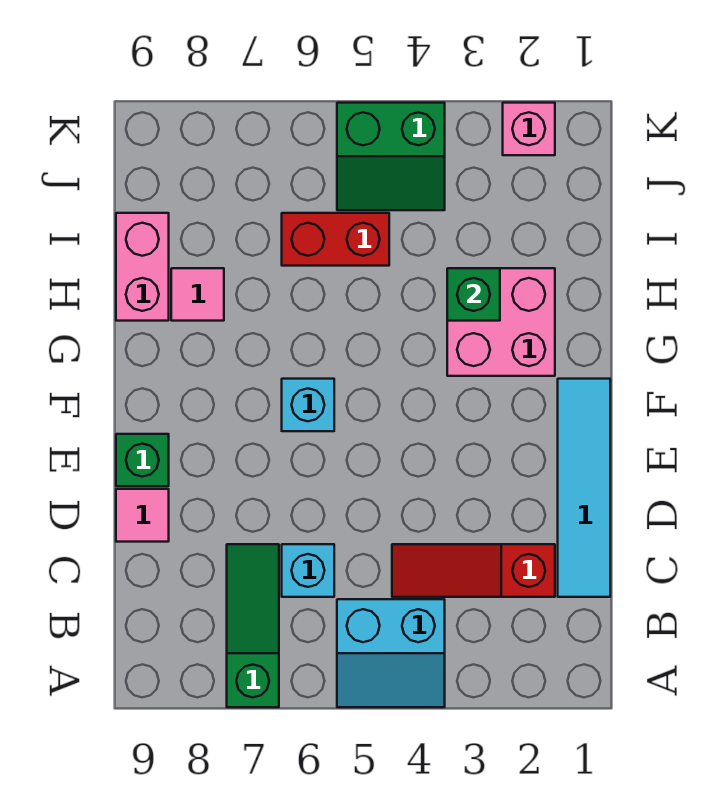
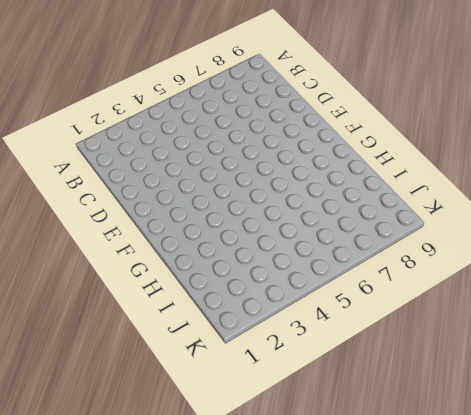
none -> cyan 2x2 slope [337,599,445,707]
none -> green 1x3 slope [227,544,279,707]
none -> cyan 1x4 tile [558,379,610,597]

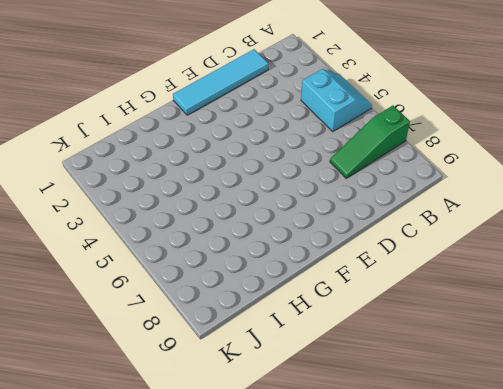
none -> red 1x3 slope [392,544,555,597]
none -> cyan 1x1 brick [282,544,334,597]
none -> pink 1x1 tile [116,489,169,542]

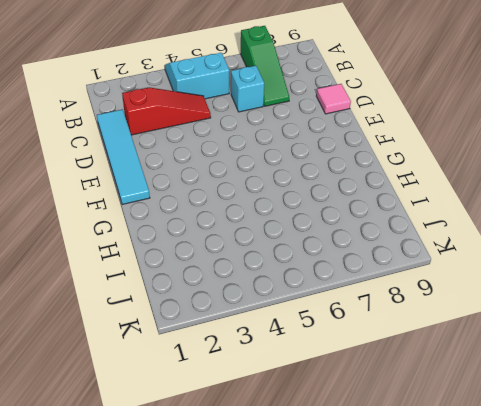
none -> green 1x1 brick [116,434,169,486]
none -> cyan 1x1 brick [282,379,334,431]
none -> pink 2x2 brick [447,268,555,376]

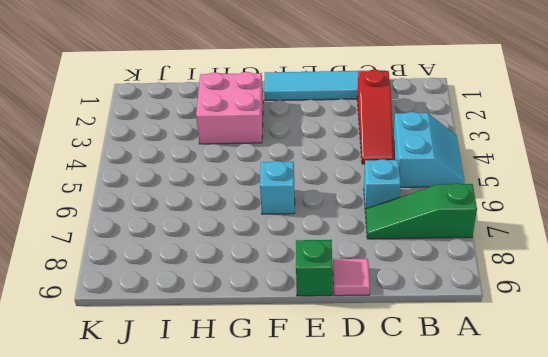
none -> pink 1x1 tile [171,268,224,321]
none -> pink 1x2 brick [116,213,169,321]
none -> red 1x2 brick [282,213,389,266]

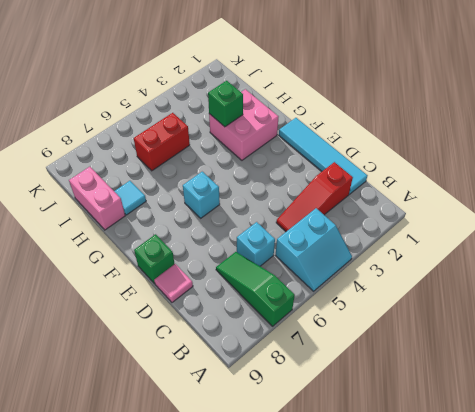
cyan 1x1 tile [114,181,146,215] -> pink 1x1 tile [171,268,224,321]
none -> green 2x2 slope [337,103,445,210]
none -> pink 1x1 brick [503,103,555,155]

